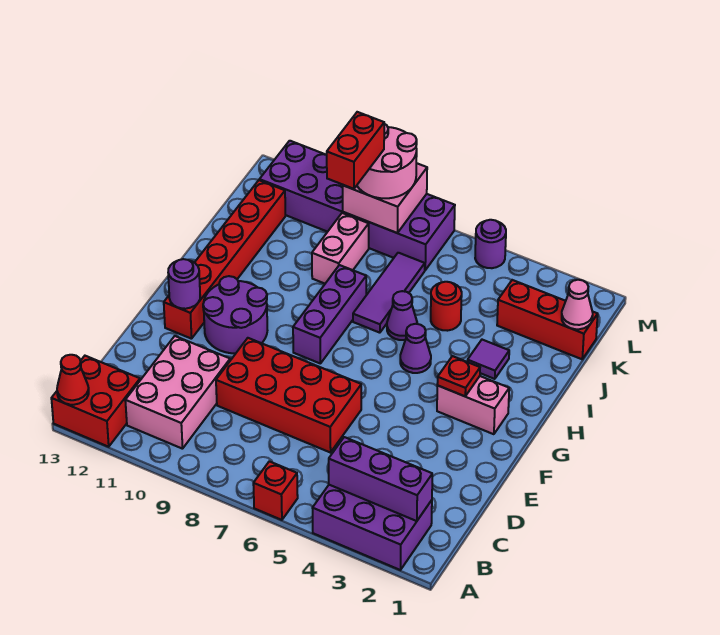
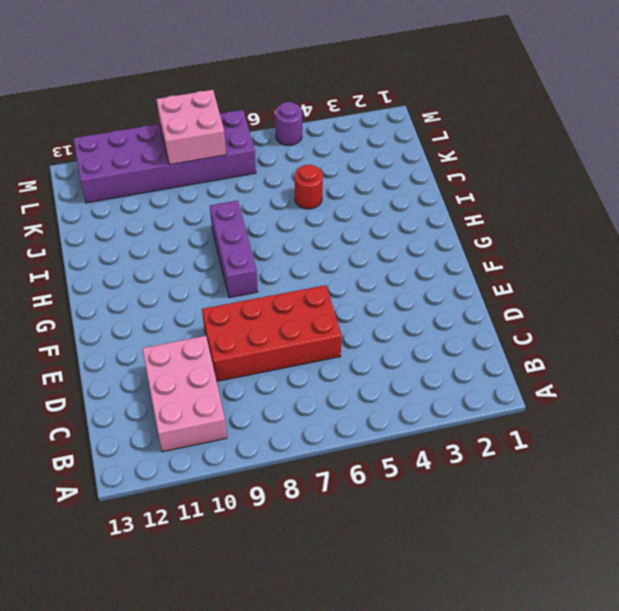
none -> purple 2x3 brick [313,485,432,570]
none -> red 1x1 brick [253,461,298,520]
none -> red 2x2 brick [51,356,140,447]

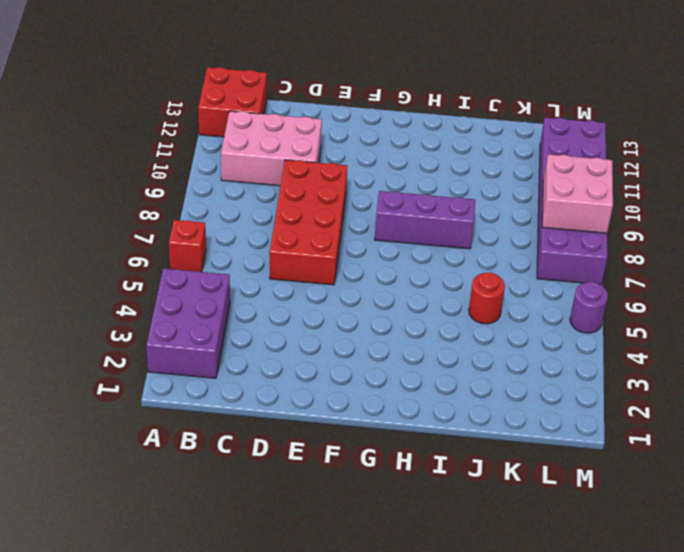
none -> purple 2x2 round brick [203,276,267,353]
none -> red 1x6 brick [164,180,286,339]
none -> pink 1x2 brick [437,376,509,434]

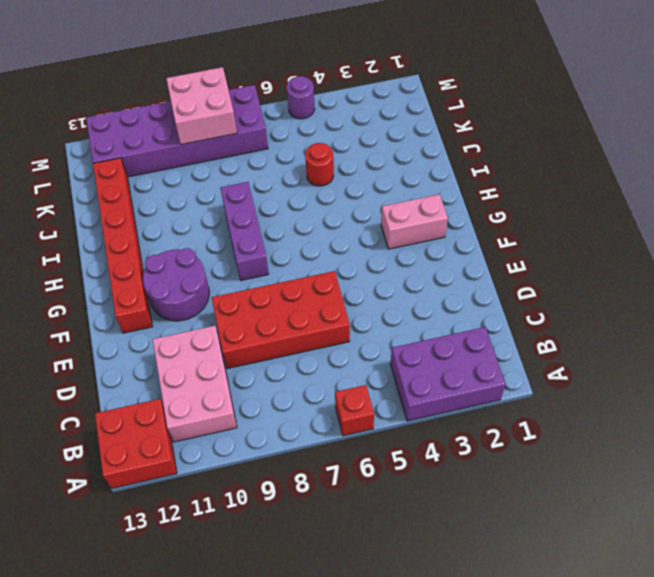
none -> purple 1x1 cone [400,324,431,373]
none -> purple 1x1 tile [467,340,509,379]
none -> purple 1x1 cone [387,291,417,340]

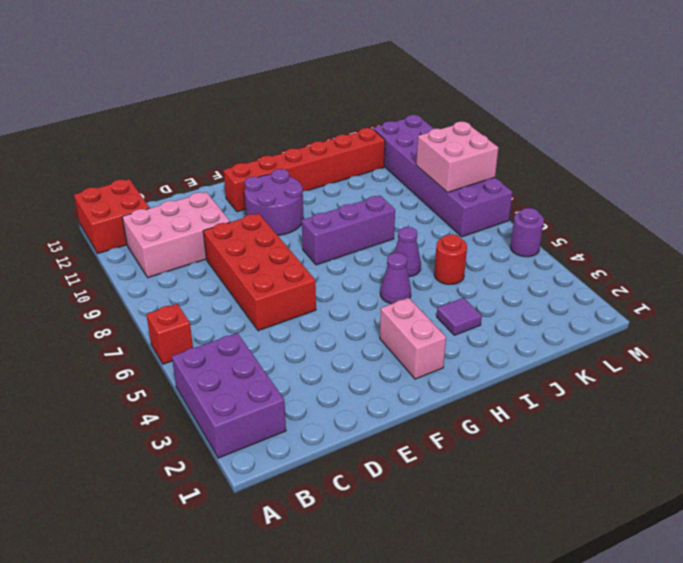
none -> purple 1x3 tile [353,253,425,333]
none -> pink 1x2 brick [312,213,369,284]
none -> red 1x3 brick [497,280,598,359]

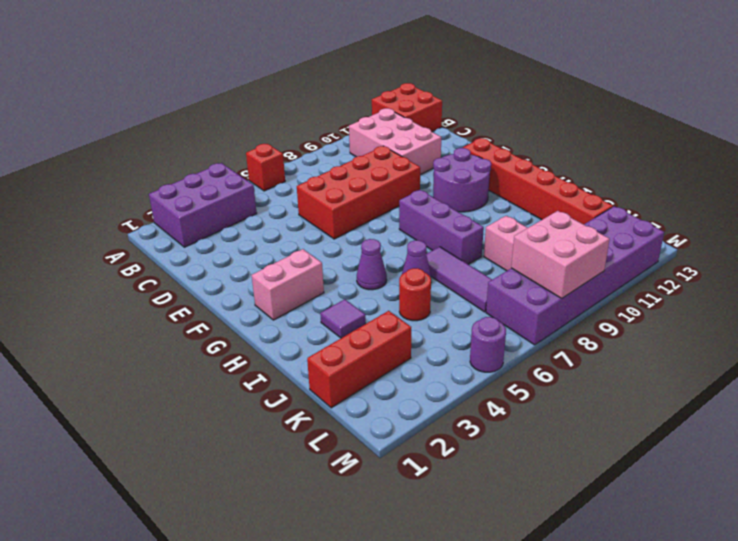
none -> red 1x1 cone [57,355,89,405]
none -> purple 1x3 brick [329,437,432,521]
none -> purple 1x1 round brick [168,259,200,309]

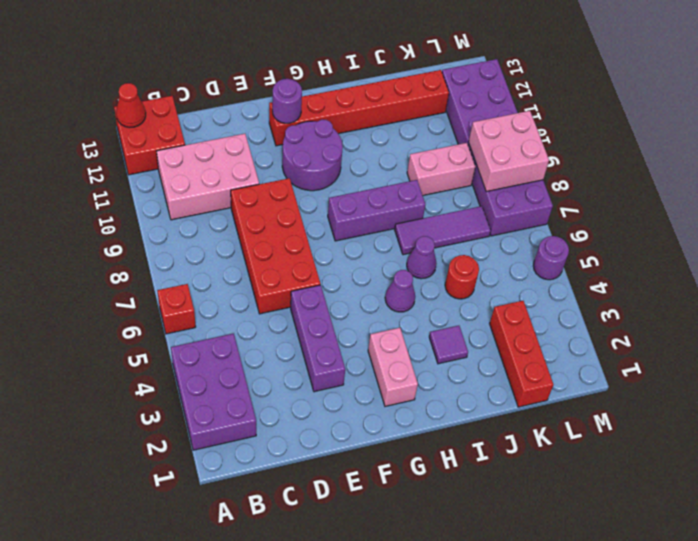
purple 1x3 brick [291,285,345,392] -> purple 1x3 brick moved to [329,437,432,521]
none -> red 1x1 plate [437,356,480,396]
none -> pink 1x1 cone [562,280,593,329]
none -> pink 2x2 round brick [357,124,417,198]

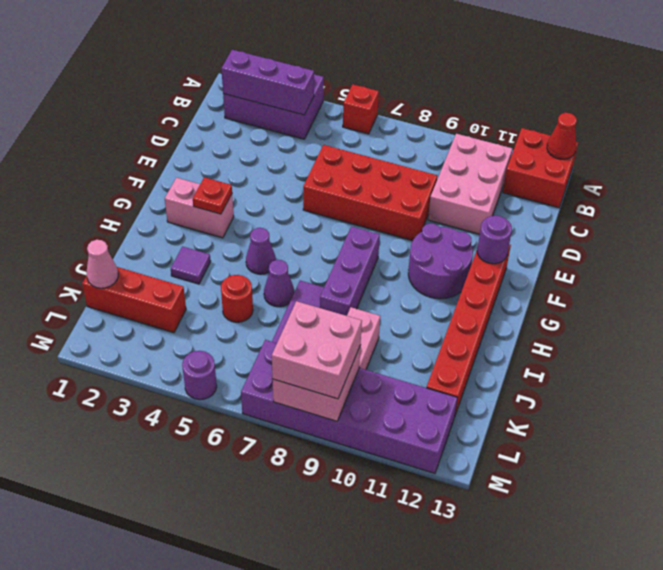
pink 2x2 brick [272,301,362,399] -> pink 2x2 round brick [357,124,417,198]
none -> red 1x2 brick [327,112,384,189]

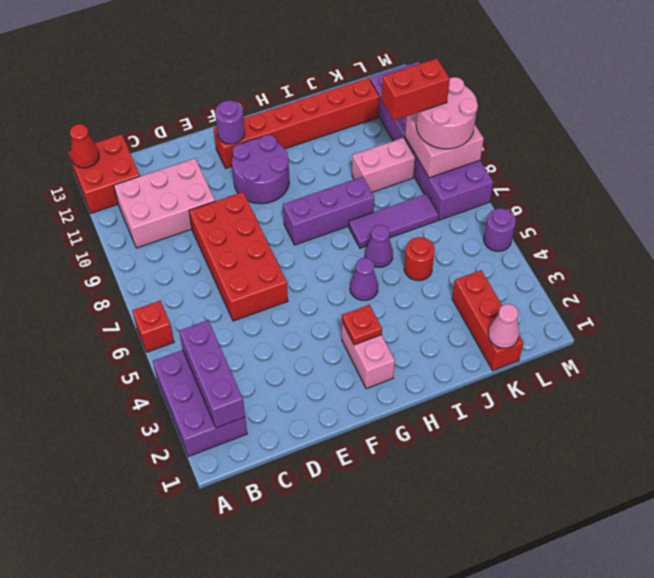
none -> purple 1x1 tile [467,340,509,379]

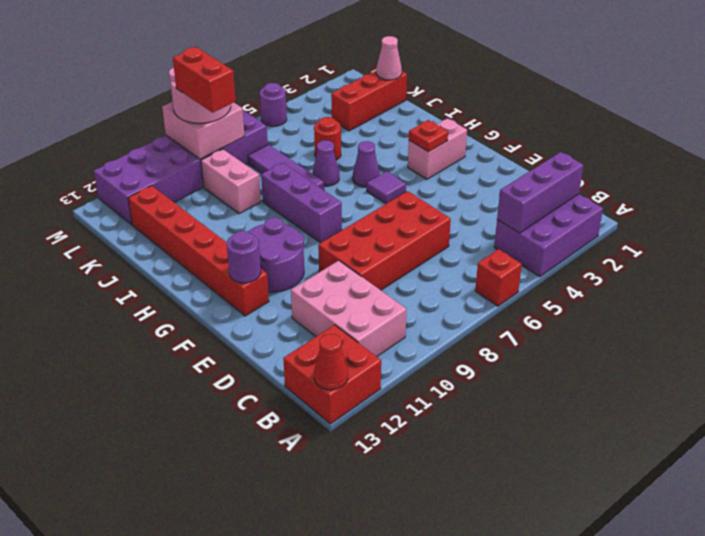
purple 1x1 tile [367,171,406,204] -> purple 1x1 tile moved to [467,340,509,379]

